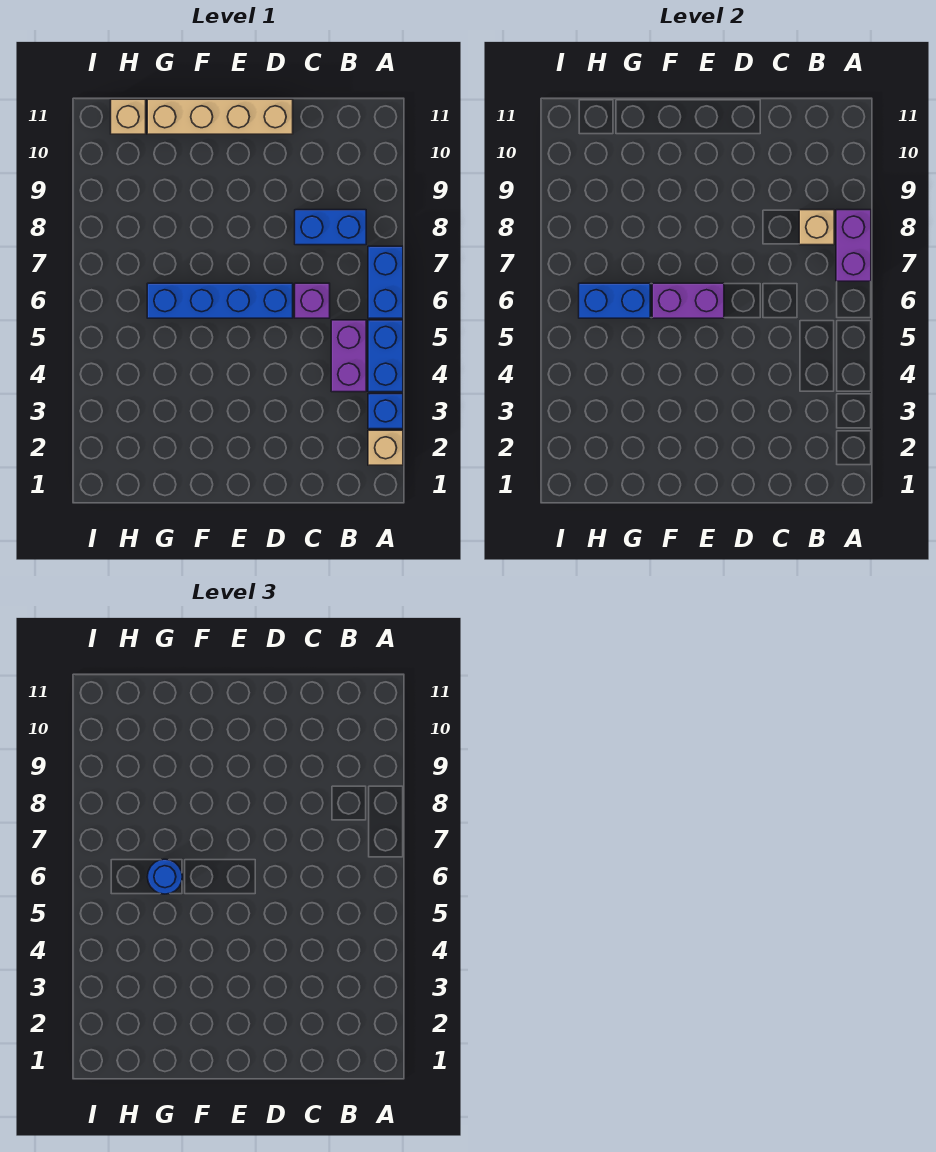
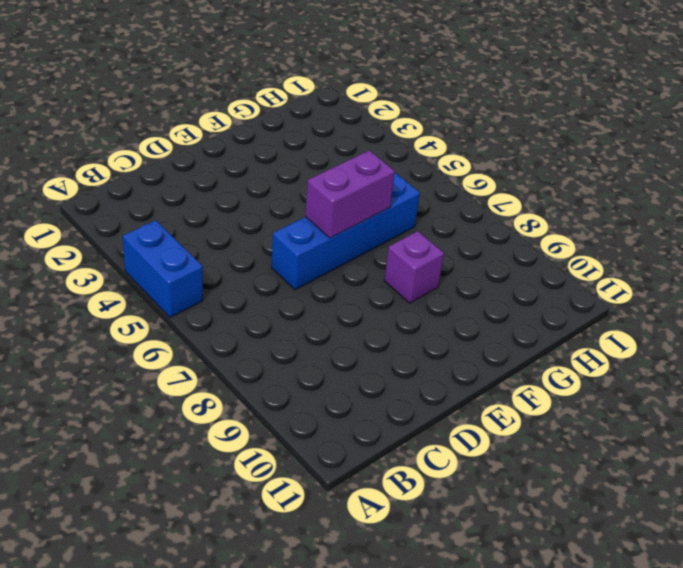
purple 1x1 brick [384,231,444,303] -> purple 1x1 brick moved to [295,283,330,318]
none -> tan 1x1 brick [368,430,403,465]
none -> blue 1x1 brick [368,394,403,429]
none -> blue 1x2 brick [368,246,403,318]

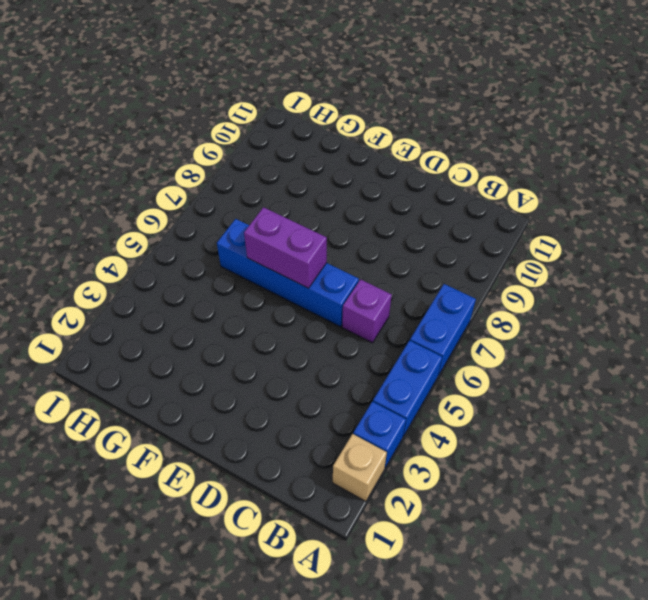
none -> purple 1x2 brick [331,320,366,392]
none -> blue 1x2 brick [295,210,366,245]
none -> tan 1x4 brick [147,99,293,134]

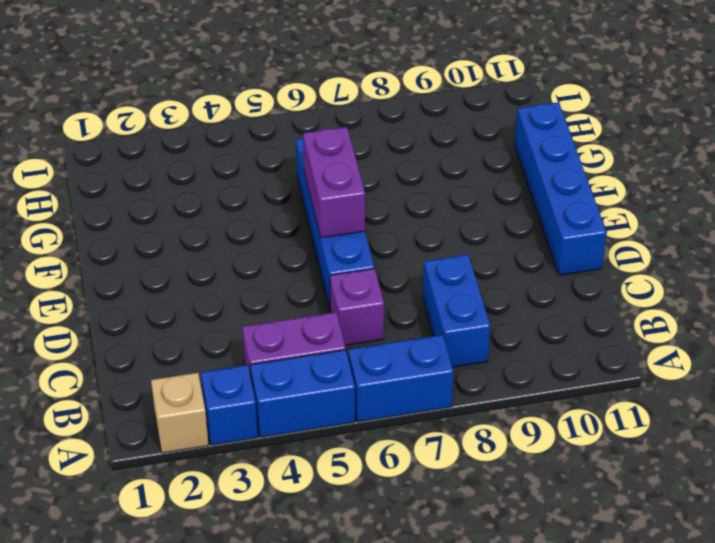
blue 1x4 brick [515,102,607,275] -> tan 1x4 brick [147,99,293,134]
none -> tan 1x1 brick [111,99,146,134]
none -> purple 1x2 brick [836,210,871,281]
none -> tan 1x1 brick [799,210,834,245]

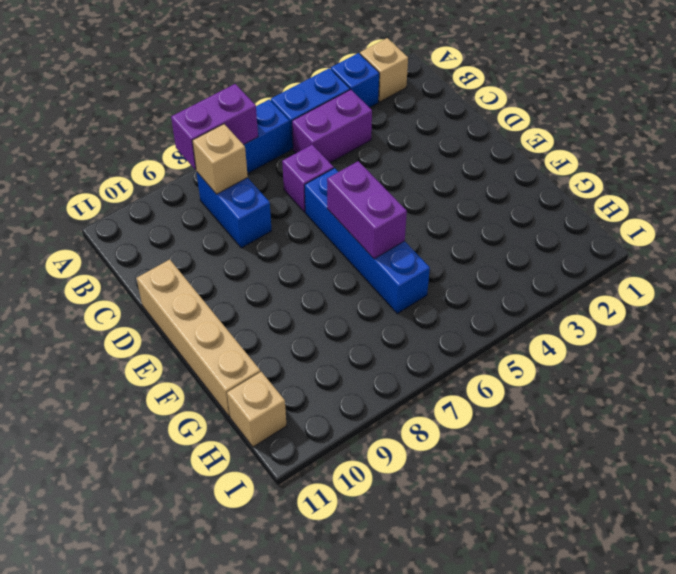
none -> blue 1x2 brick [579,283,650,318]
none -> blue 1x1 round brick [147,859,182,894]

